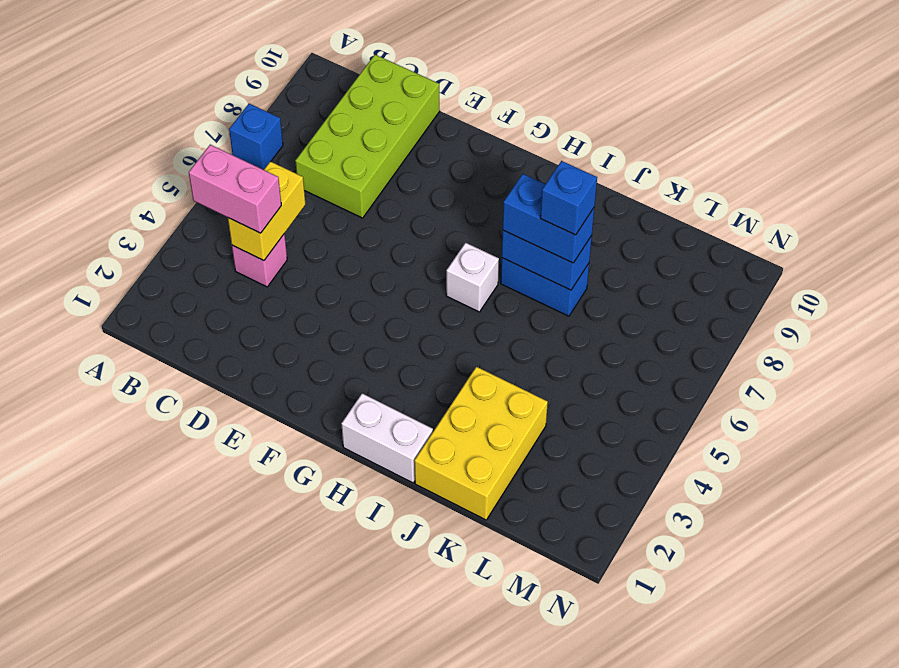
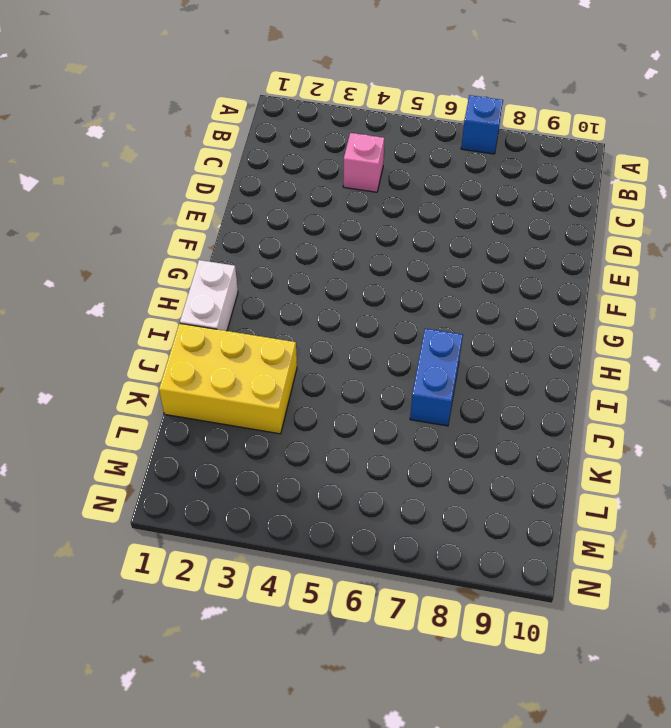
none -> lime 2x4 brick [295,55,440,218]
none -> white 1x1 brick [446,243,499,312]
none -> yellow 1x2 brick [228,161,306,261]

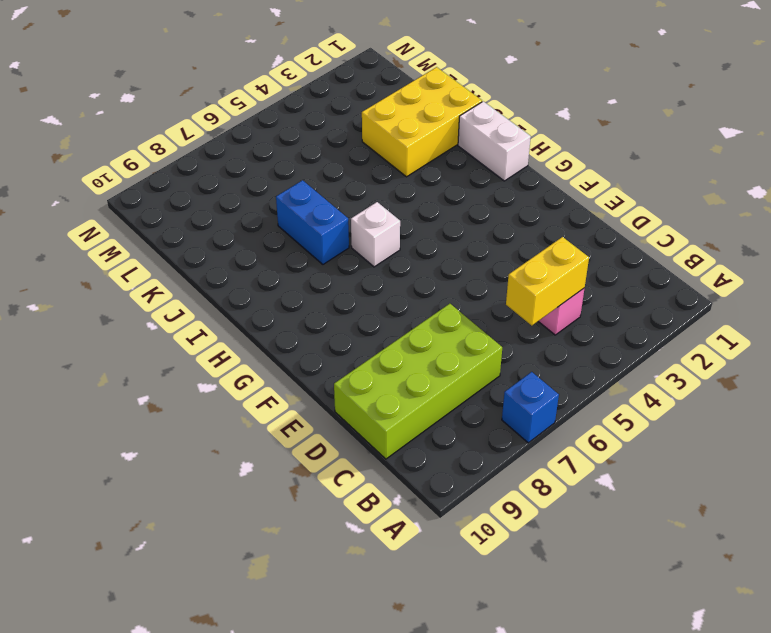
none -> blue 1x2 brick [502,231,592,290]
none -> pink 1x2 brick [189,145,281,233]
none -> blue 1x2 brick [503,174,594,263]

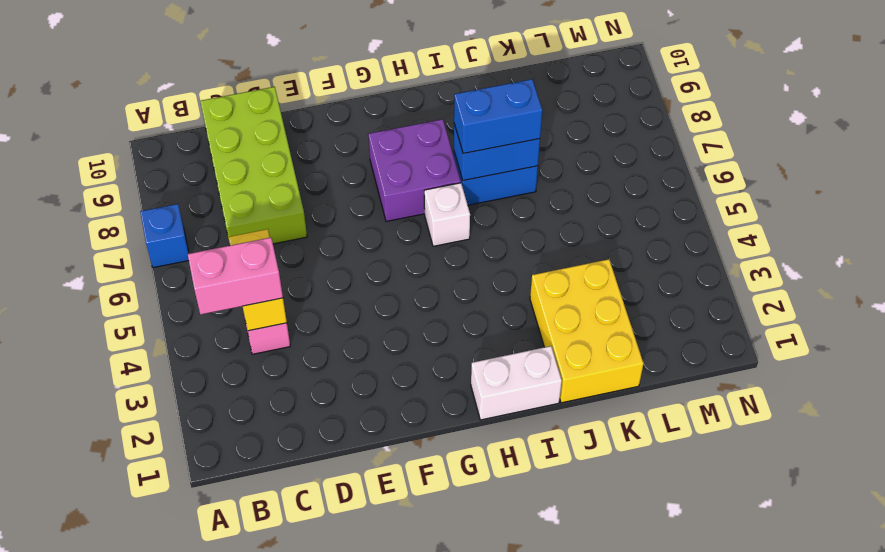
purple 2x2 brick [368,119,461,221] -> none
none -> blue 1x1 brick [540,161,597,235]

